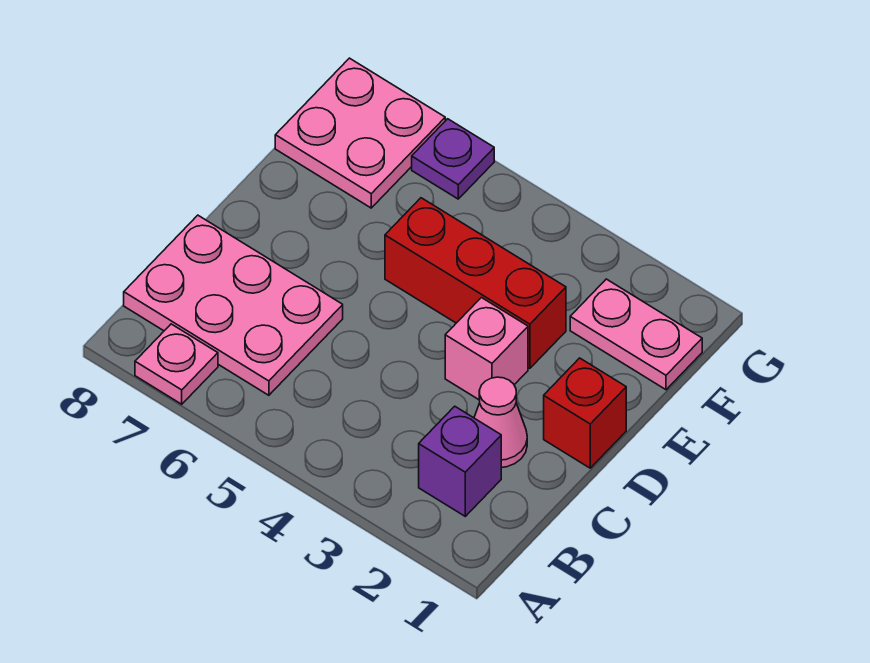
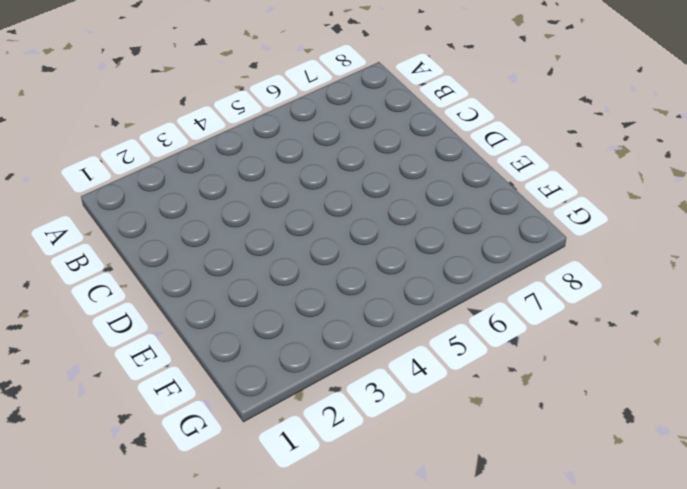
none -> pink 1x1 plate [135,324,218,404]
none -> purple 1x1 brick [419,406,501,516]

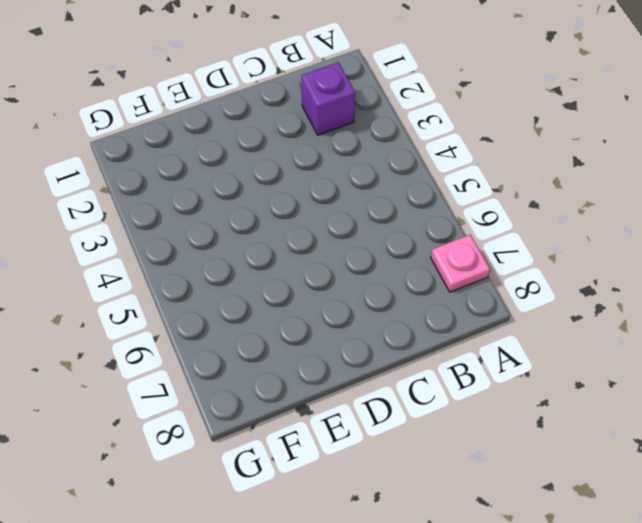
none -> pink 2x3 plate [124,215,343,395]
none -> pink 1x1 cone [474,377,527,467]

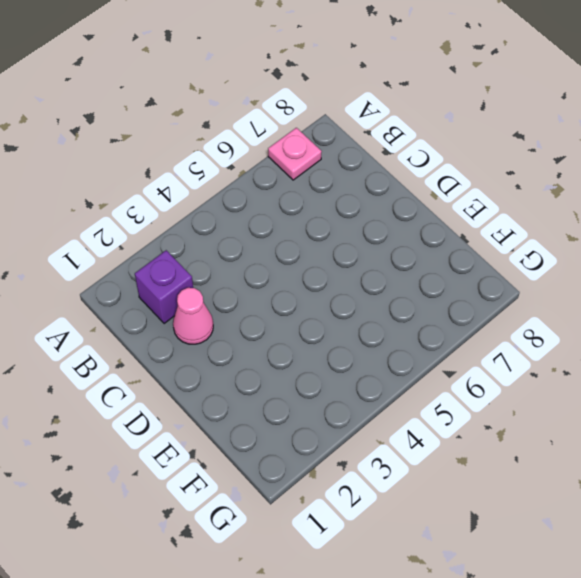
none -> pink 2x3 plate [124,215,343,395]
none -> red 1x1 brick [544,358,626,468]

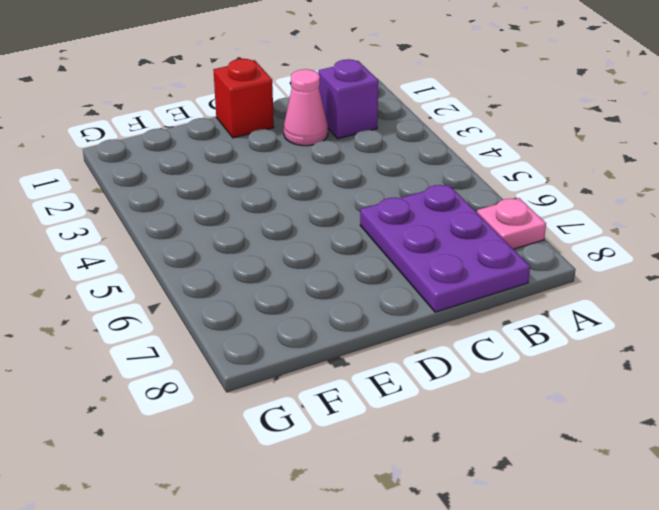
purple 2x3 plate [360,185,530,312] -> pink 2x3 plate [124,215,343,395]
none -> pink 1x1 brick [445,298,528,400]
none -> red 1x3 brick [385,198,566,368]

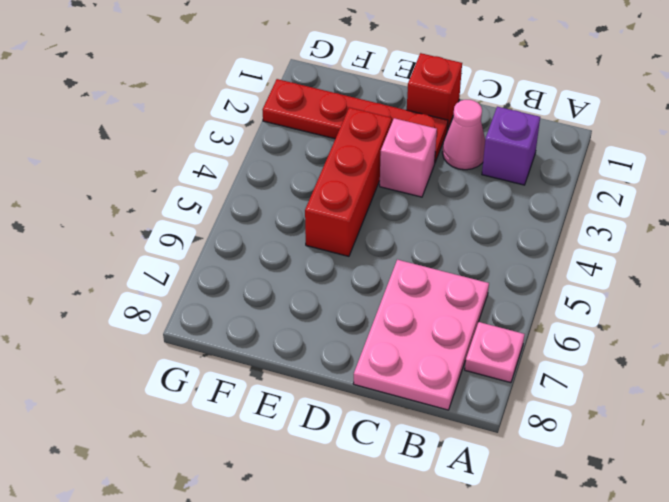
red 1x4 plate [262,79,448,162] -> pink 1x2 plate [570,279,702,390]
none -> pink 2x2 plate [275,58,445,208]
none -> purple 1x1 plate [412,119,494,199]

